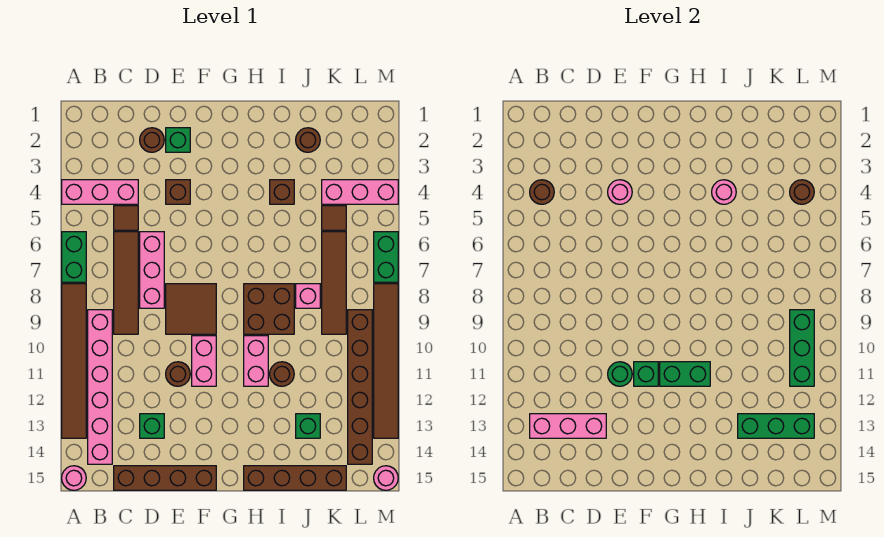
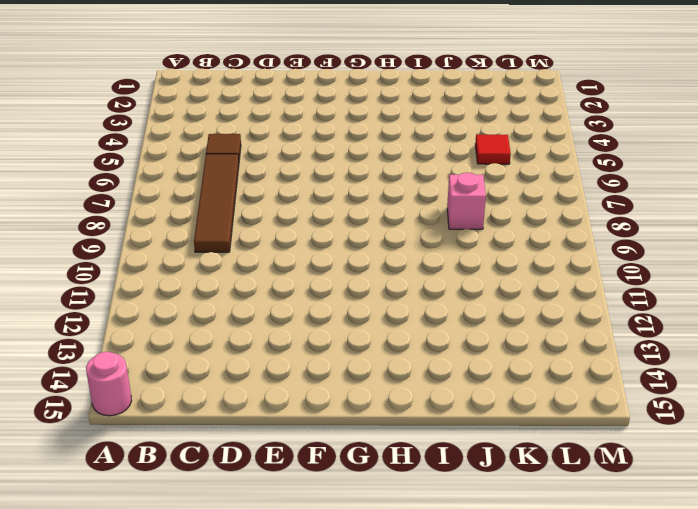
red 1x1 tile [475,134,511,164] -> brown 1x1 tile [322,206,346,230]
none -> pink 1x3 brick [62,180,138,204]
none -> green 1x2 brick [62,232,86,282]
none -> brown 1x6 tile [62,284,86,438]
none -> pink 1x6 brick [88,310,112,464]

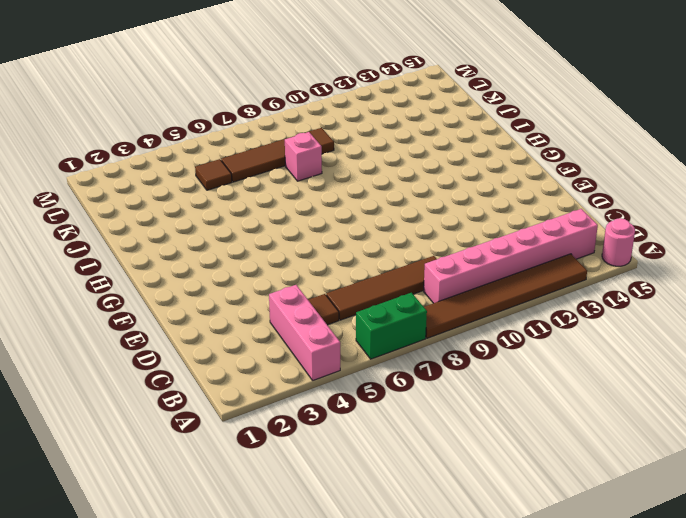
none -> brown 1x4 brick [114,466,216,490]
none -> brown 1x1 round brick [140,128,164,152]
none -> pink 1x3 brick [140,232,164,308]
none -> green 1x1 brick [140,414,164,438]

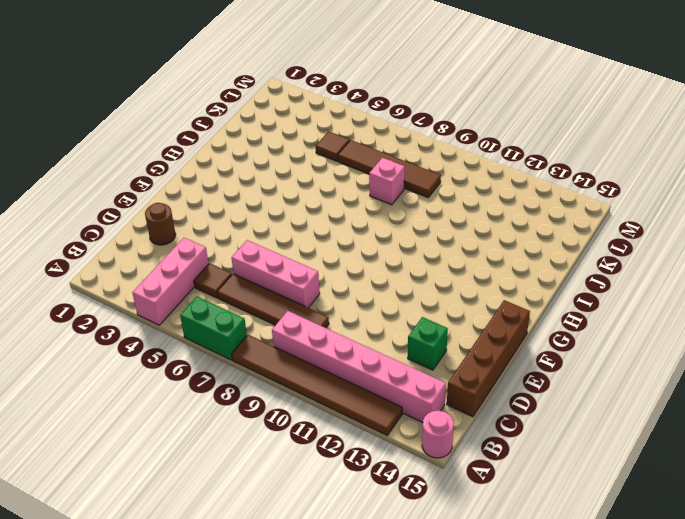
none -> green 1x1 brick [166,128,190,152]
none -> brown 1x1 brick [166,180,190,204]
none -> brown 2x2 tile [166,284,216,334]
none -> brown 1x1 round brick [166,362,190,386]

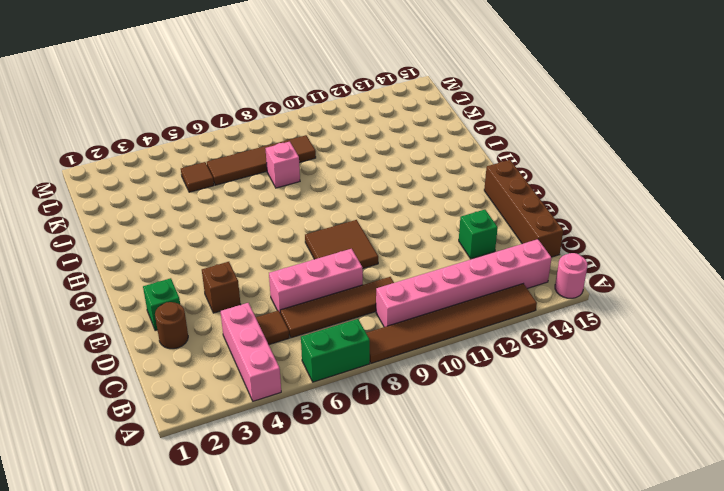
none -> brown 1x1 round brick [166,362,190,386]
none -> pink 1x2 brick [192,336,216,386]
none -> brown 2x2 brick [244,284,294,334]
none -> pink 1x2 brick [244,336,268,386]

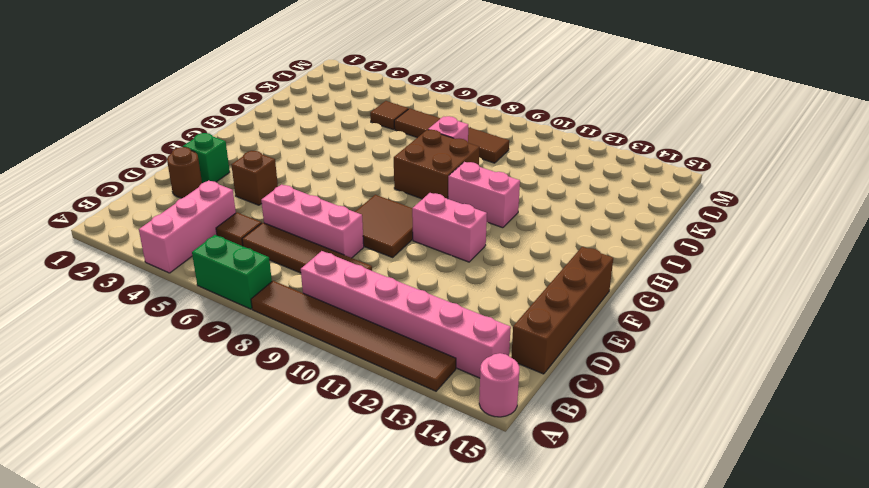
none -> green 1x1 brick [140,414,164,438]
none -> brown 1x1 round brick [166,362,190,386]
none -> brown 1x4 brick [244,466,346,490]
none -> brown 1x1 brick [270,180,294,204]

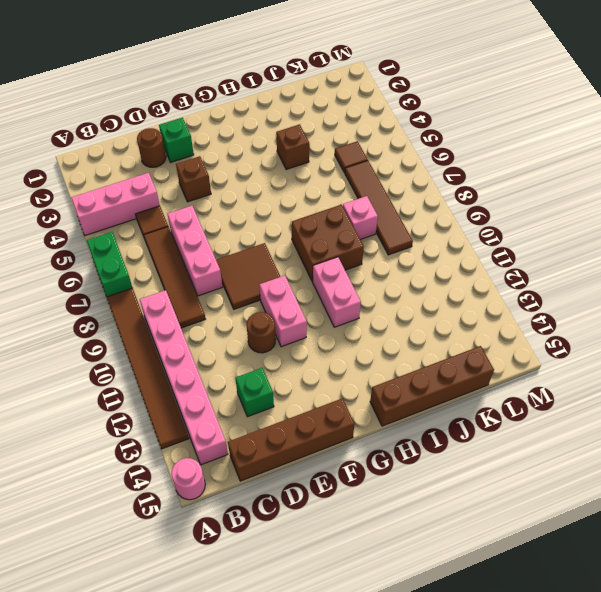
none -> brown 1x1 round brick [270,362,294,386]
none -> brown 1x1 round brick [296,128,320,152]
none -> green 1x1 brick [296,414,320,438]
none -> pink 1x3 brick [322,180,398,204]

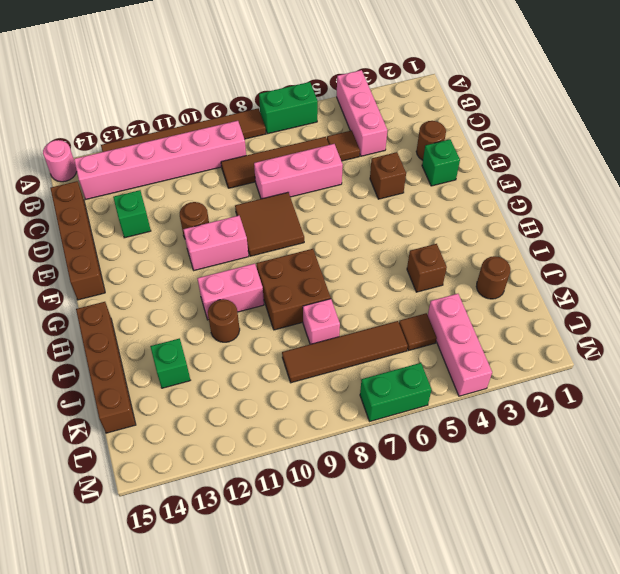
none -> brown 1x6 brick [348,310,372,464]
none -> brown 1x6 tile [374,284,398,438]
none -> pink 1x1 round brick [374,466,398,490]
none -> brown 1x1 round brick [530,180,554,204]

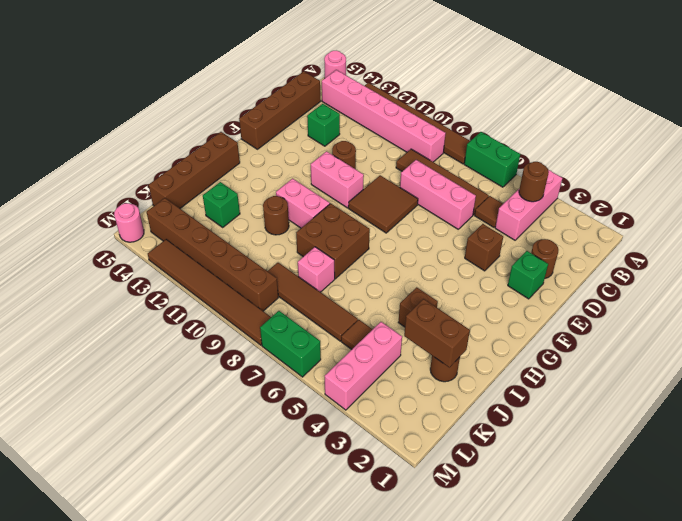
brown 1x2 brick [404,299,470,367] -> none
none -> pink 1x3 brick [530,414,606,438]
none -> pink 1x1 round brick [608,180,632,204]
none -> green 1x1 round brick [608,362,632,386]
none -> green 1x1 brick [634,362,658,386]

